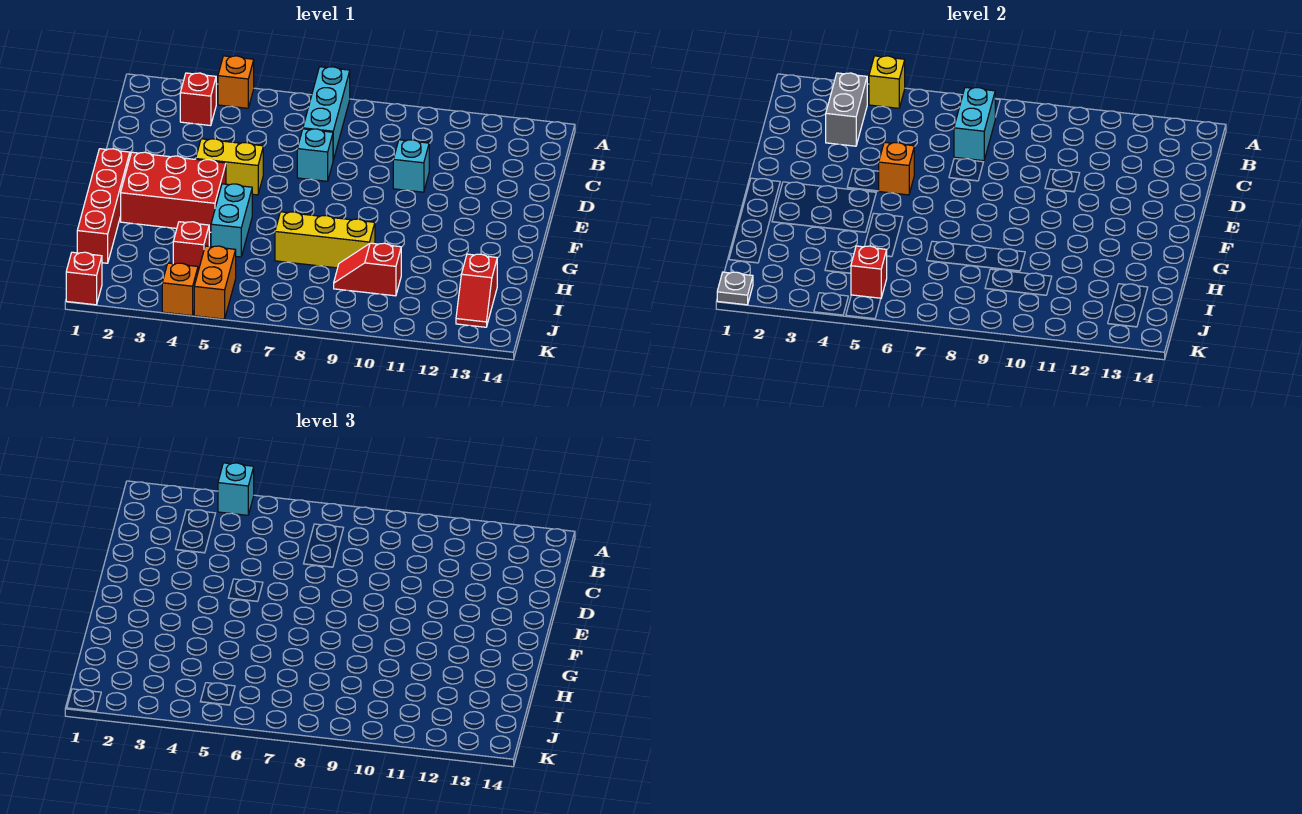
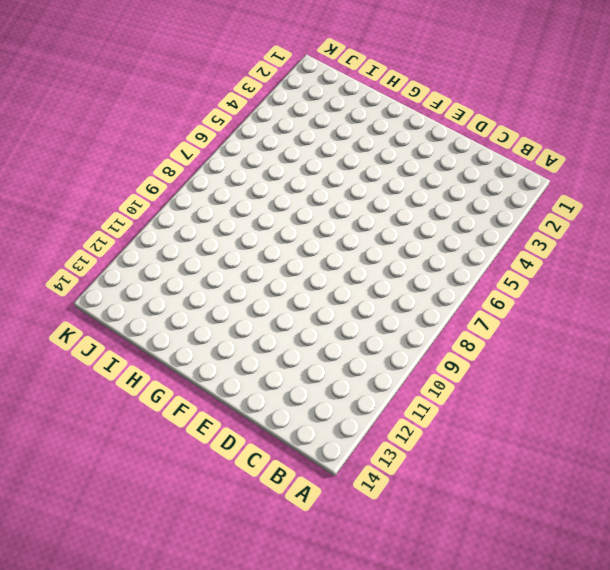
none -> orange 1x1 brick [218,56,254,108]
none -> cyan 1x3 brick [303,67,350,160]
none -> red 1x1 brick [180,73,216,126]

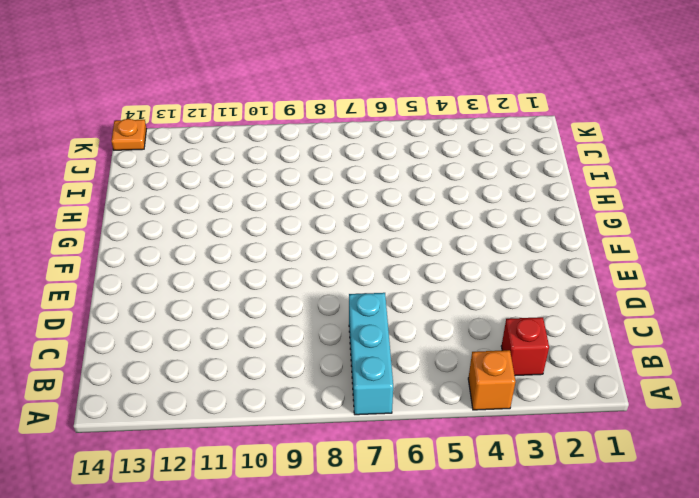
orange 1x1 plate [111,119,147,150] -> none
none -> cyan 1x1 brick [297,129,333,181]
none -> cyan 1x1 brick [393,140,429,192]
none -> yellow 1x2 brick [196,139,263,195]

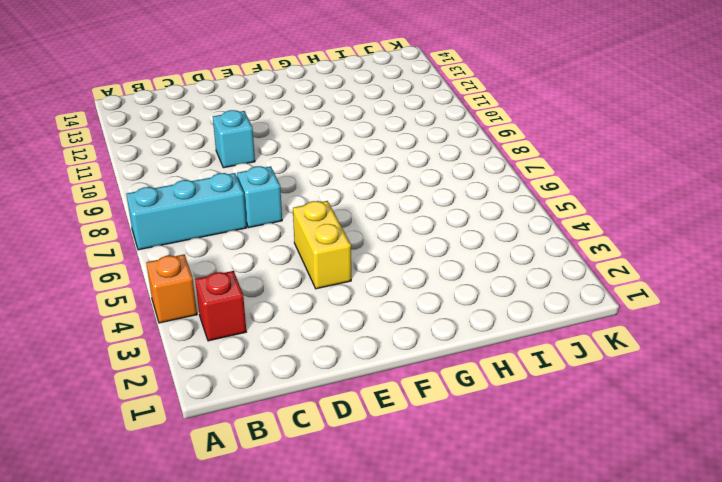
none -> red 1x4 brick [77,149,130,263]
none -> red 2x3 brick [121,152,226,232]
none -> cyan 1x2 brick [211,184,252,257]

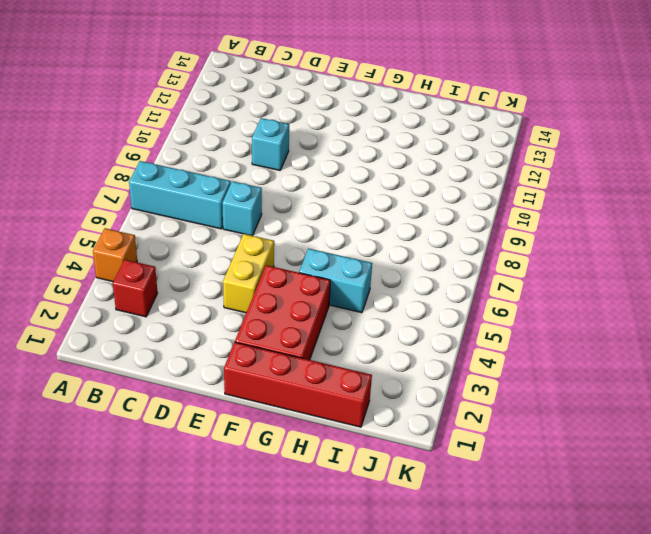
none -> yellow 1x3 brick [275,212,375,268]
none -> red 1x1 brick [173,222,209,271]
none -> red 1x2 slope [334,243,401,296]

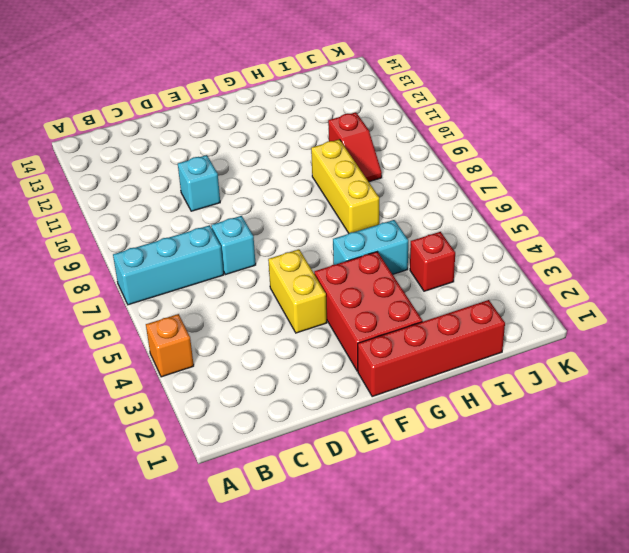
none -> red 1x1 brick [180,73,216,126]
none -> red 1x2 slope [456,254,497,327]
none -> orange 1x2 brick [194,246,236,319]

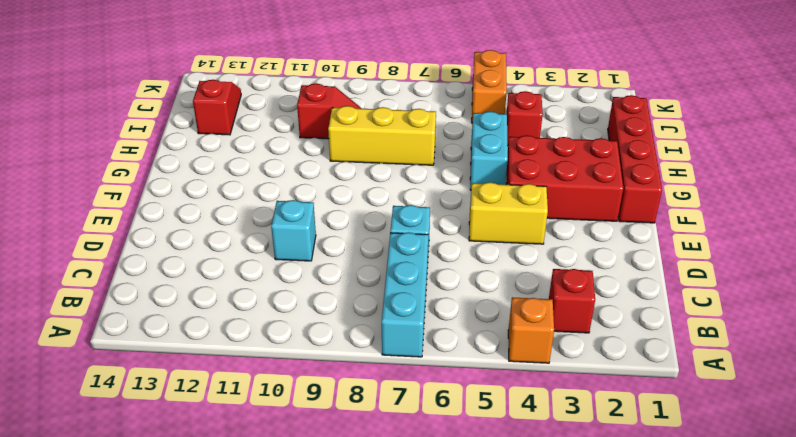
none -> red 1x1 brick [66,252,102,305]
none -> orange 1x1 brick [162,263,198,316]
none -> yellow 1x1 brick [869,56,905,108]

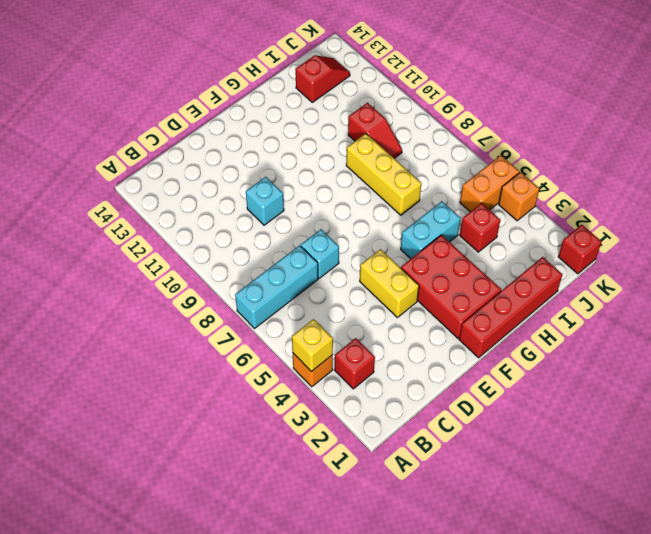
none -> grey 1x2 brick [826,73,867,146]
none -> cyan 1x2 brick [954,87,995,161]
none -> orange 1x1 brick [879,142,914,195]

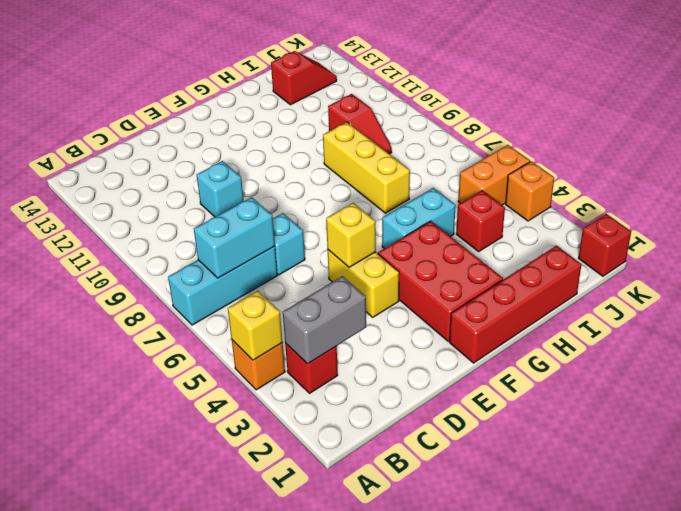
yellow 1x1 brick [326,203,376,267] -> orange 1x1 brick [879,142,914,195]
none -> red 1x1 brick [851,246,887,298]
none -> grey 1x1 plate [717,272,753,305]
none -> cyan 1x1 brick [218,463,254,515]

